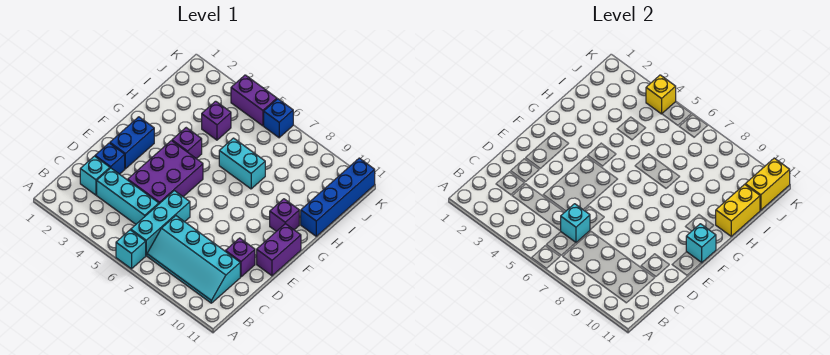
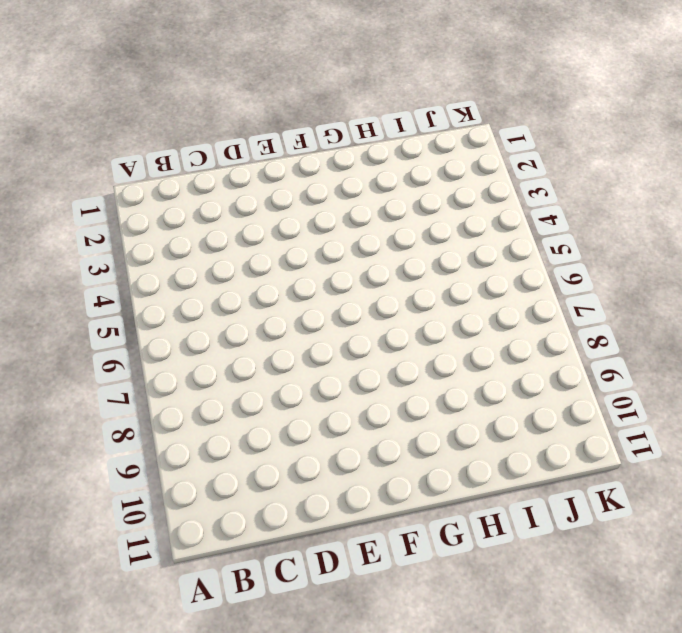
none -> cyan 1x1 brick [116,230,146,269]
none -> cyan 1x3 brick [131,191,190,256]
none -> cyan 2x4 slope [147,216,240,303]

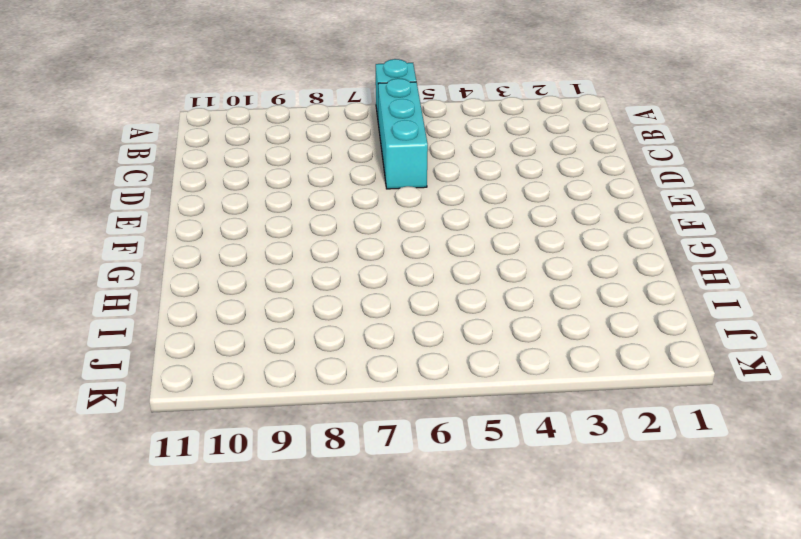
none -> cyan 2x4 slope [147,216,240,303]
none -> cyan 1x1 brick [80,156,110,195]
none -> cyan 1x3 brick [97,168,159,224]

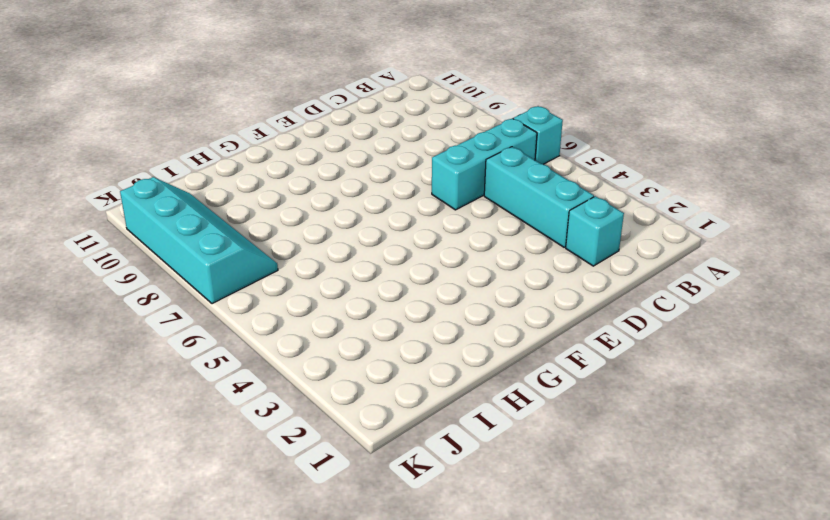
cyan 2x4 slope [120,177,278,304] -> cyan 2x4 slope moved to [147,216,240,303]
none -> blue 1x1 brick [95,143,125,174]
none -> purple 2x3 brick [128,141,203,204]
none -> purple 1x1 brick [225,238,255,277]

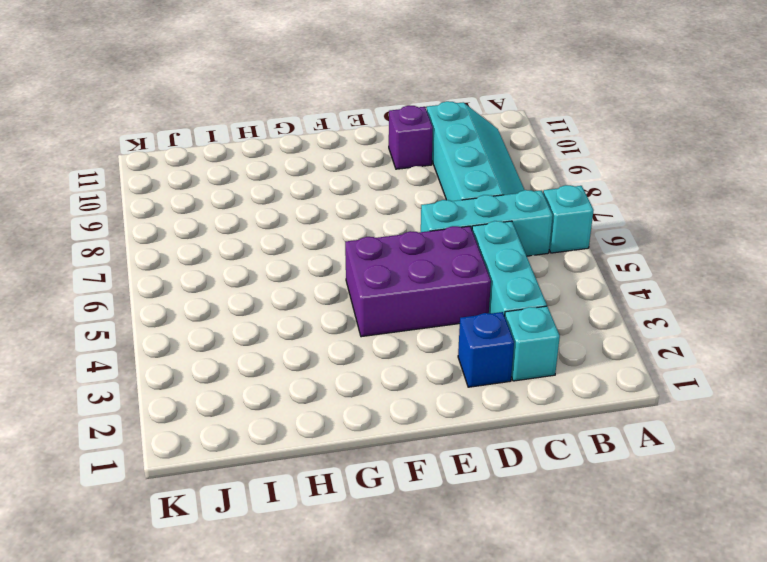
none -> blue 1x2 brick [110,117,154,169]
none -> purple 1x2 brick [257,224,301,276]
none -> purple 1x1 brick [172,128,202,159]

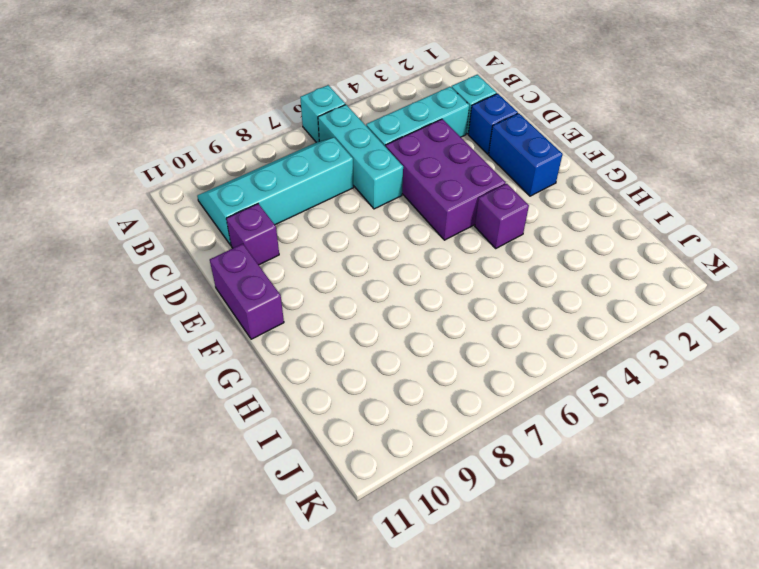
none -> purple 1x1 brick [270,199,299,231]
none -> cyan 1x2 brick [219,138,265,189]
none -> blue 1x4 brick [301,158,375,236]

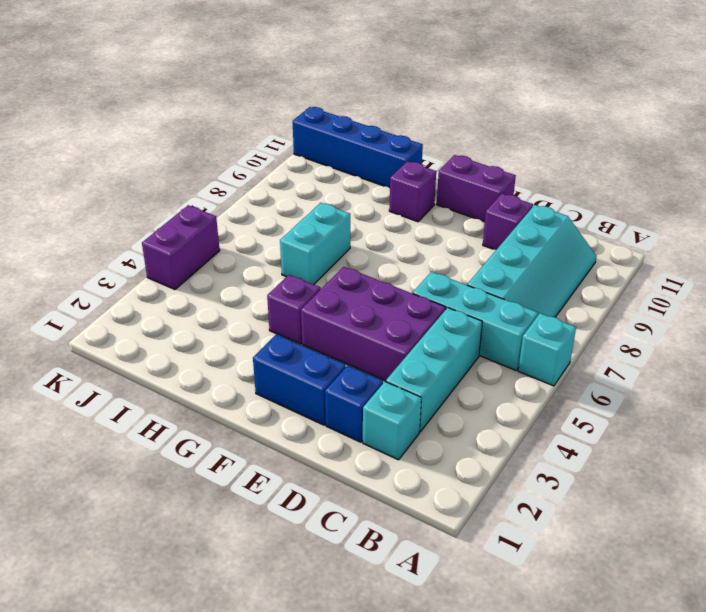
none -> purple 1x1 brick [202,101,231,140]
none -> blue 1x1 brick [264,99,293,138]
none -> cyan 1x1 brick [561,204,590,242]

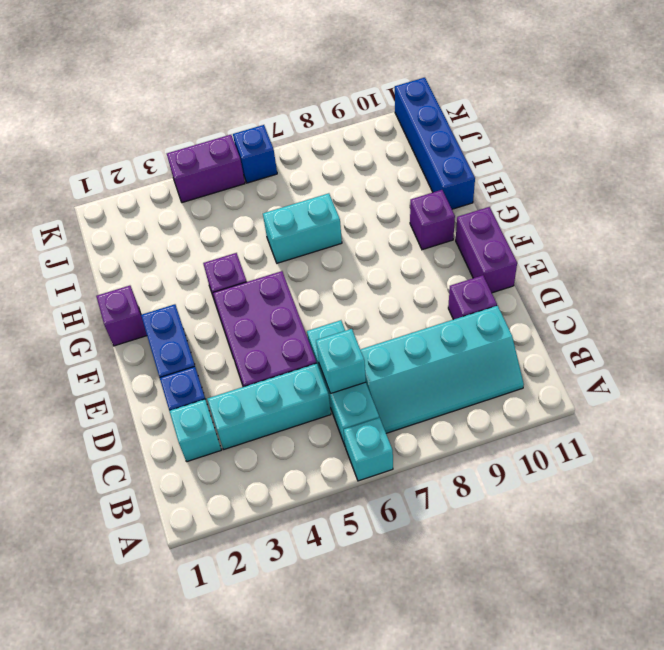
purple 1x1 brick [96,286,147,346] -> purple 1x1 brick moved to [202,101,231,140]
none -> cyan 1x1 brick [686,224,716,263]
none -> yellow 1x2 brick [716,184,760,236]
none -> yellow 1x2 brick [745,158,790,210]

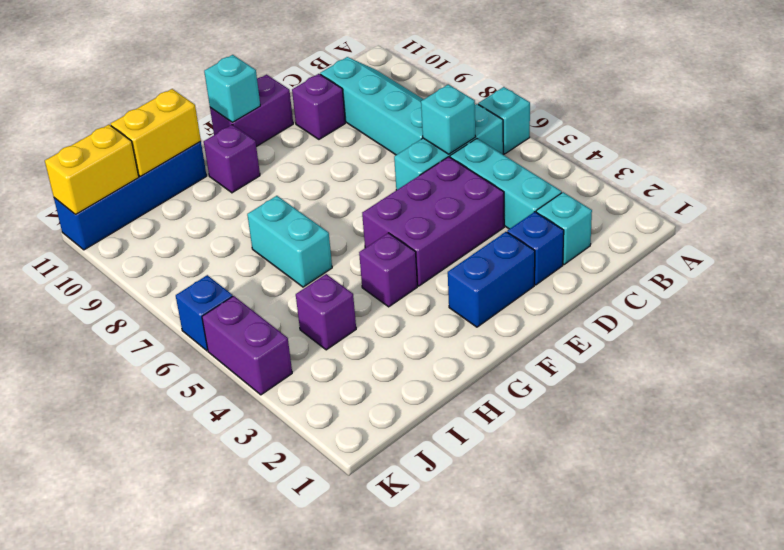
none -> yellow 1x1 brick [646,75,676,114]

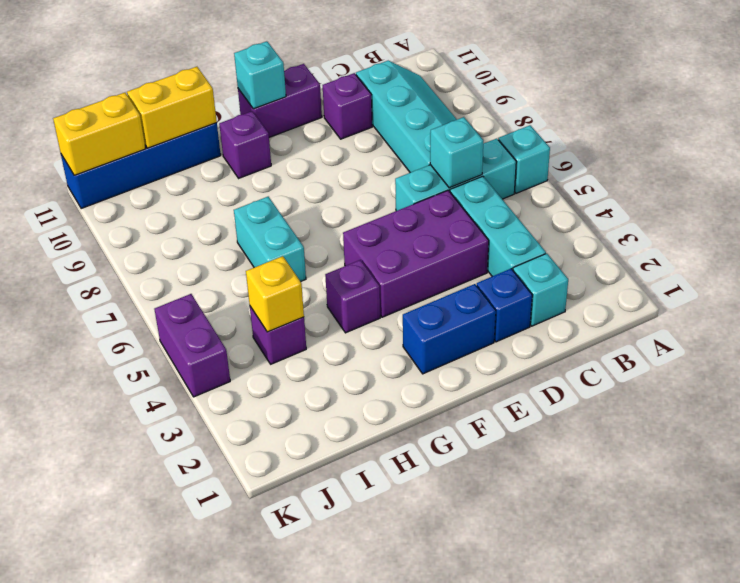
yellow 1x1 brick [246,256,304,332] -> yellow 1x1 brick moved to [646,75,676,114]
none -> blue 1x1 brick [264,99,293,138]

